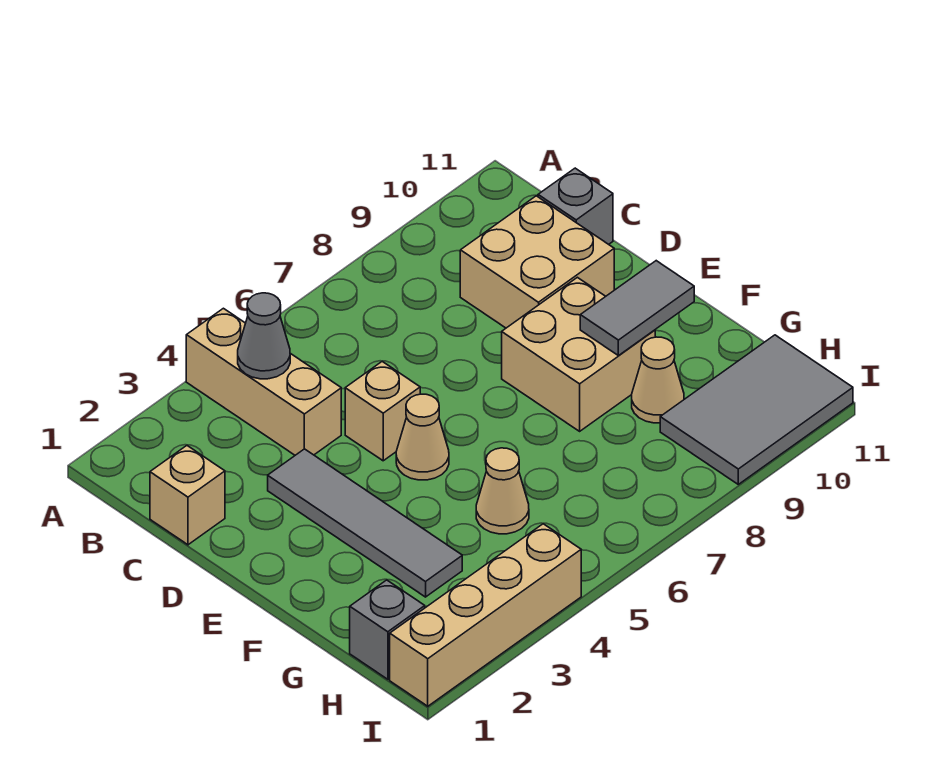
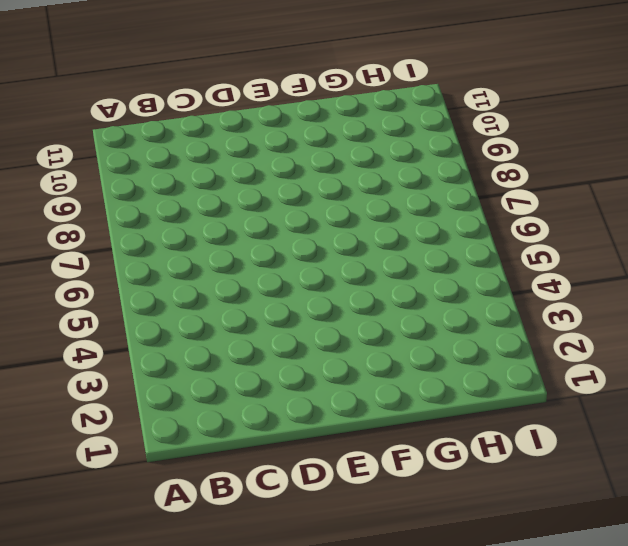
none -> tan 1x3 brick [186,308,341,455]
none -> tan 1x1 brick [150,446,225,545]
none -> tan 2x2 brick [460,196,614,328]

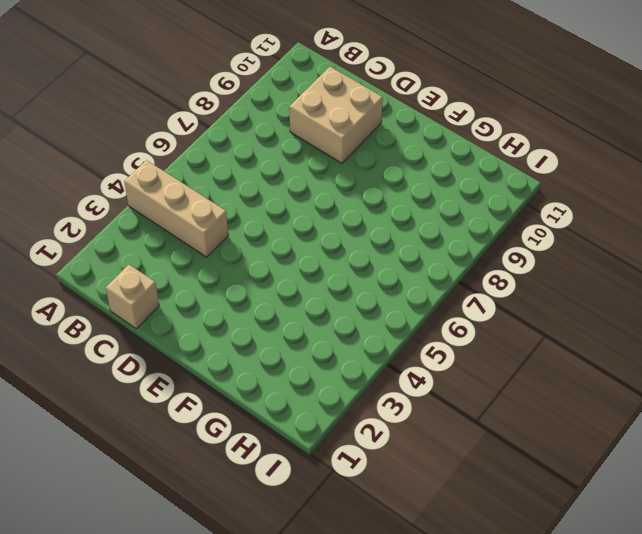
none -> grey 1x1 brick [538,168,613,244]
none -> grey 1x4 tile [268,449,462,597]
none -> tan 1x1 brick [345,362,420,461]

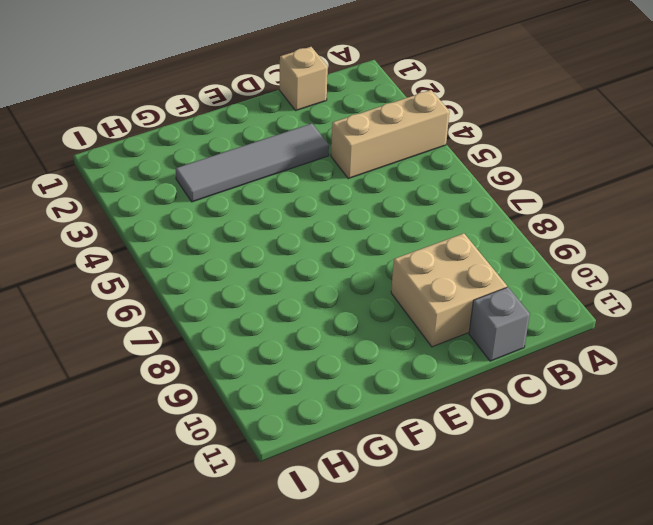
none -> tan 1x1 brick [345,362,420,461]
none -> tan 1x1 cone [396,394,449,480]
none -> tan 2x2 brick [502,277,655,431]

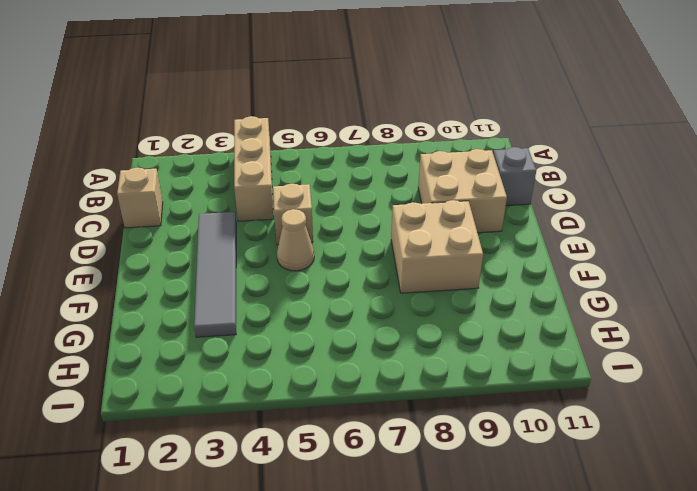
none -> tan 1x1 cone [476,448,529,534]
none -> tan 1x1 cone [632,337,684,423]
none -> grey 1x1 brick [350,580,425,679]

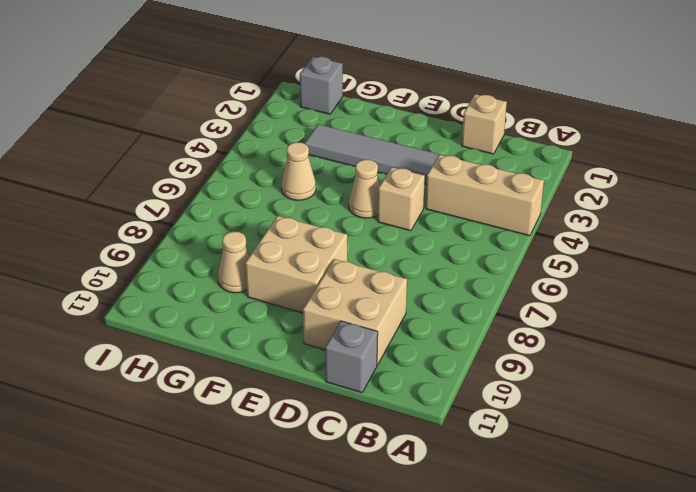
none -> grey 2x3 tile [660,335,853,484]
none -> tan 1x4 brick [390,524,581,706]
none -> grey 1x1 cone [238,293,290,379]

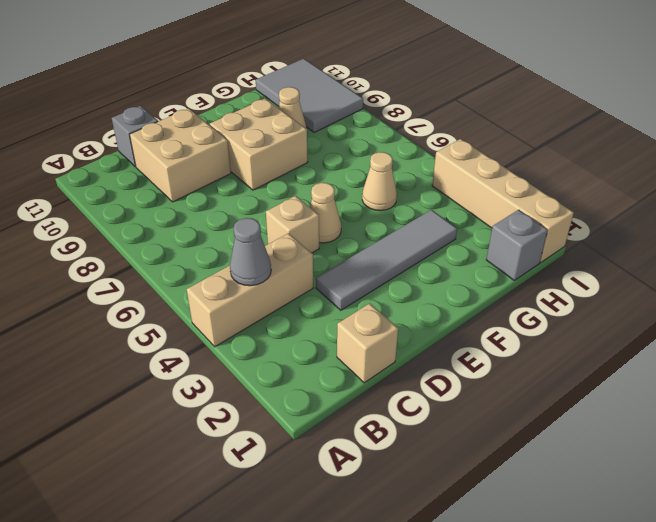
none -> grey 1x2 tile [580,261,694,356]

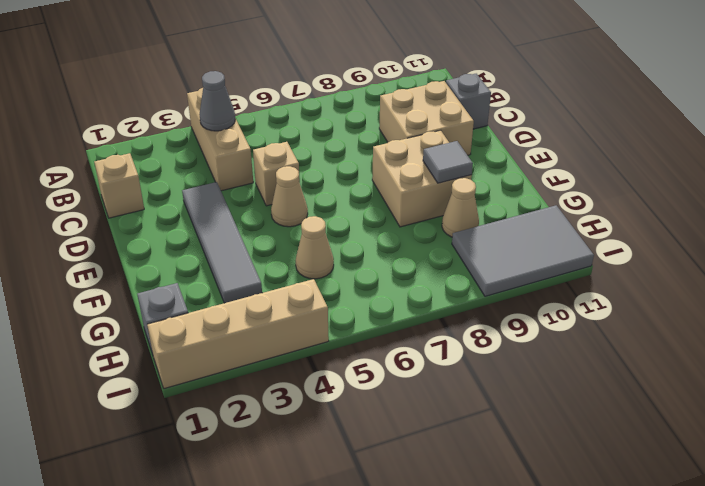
grey 1x1 tile [423,141,473,183] -> grey 1x2 tile [580,261,694,356]

